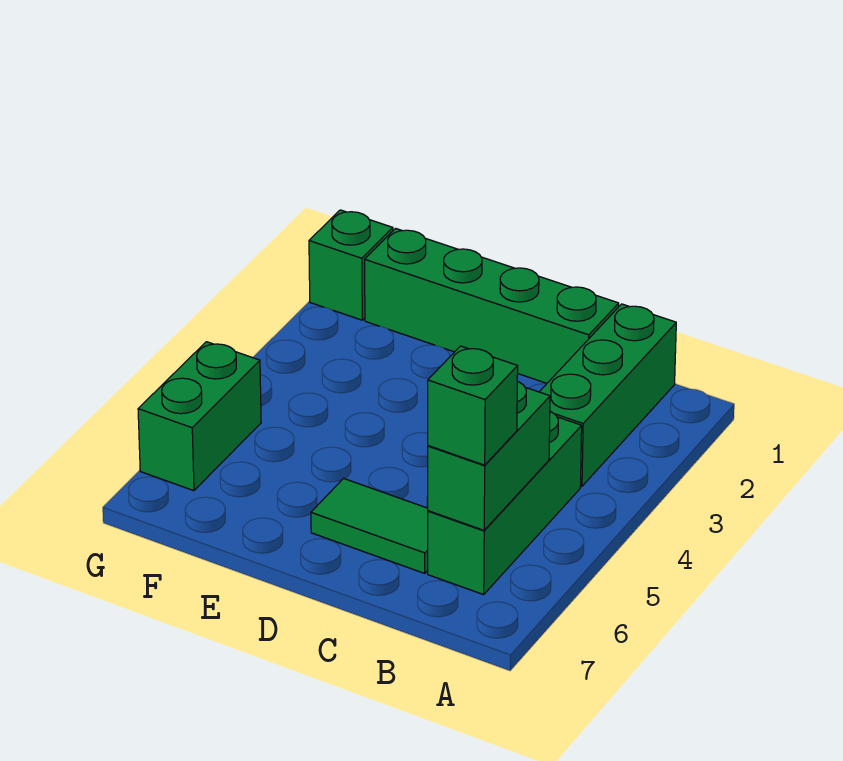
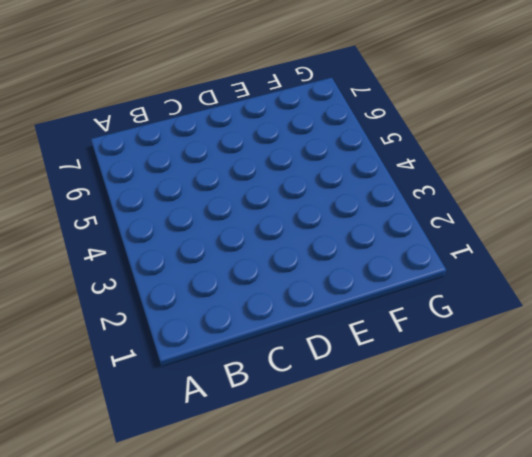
none -> green 1x3 brick [540,304,676,486]
none -> green 1x3 brick [428,412,582,595]

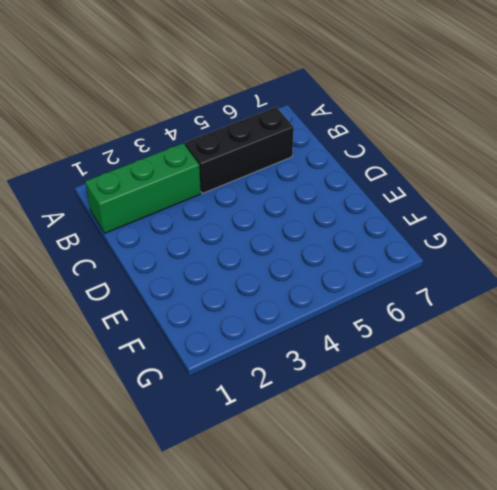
black 1x3 brick [185,107,294,193] -> green 1x3 brick [428,412,582,595]
none -> green 1x4 brick [365,228,619,383]
none -> green 1x2 tile [311,479,428,573]

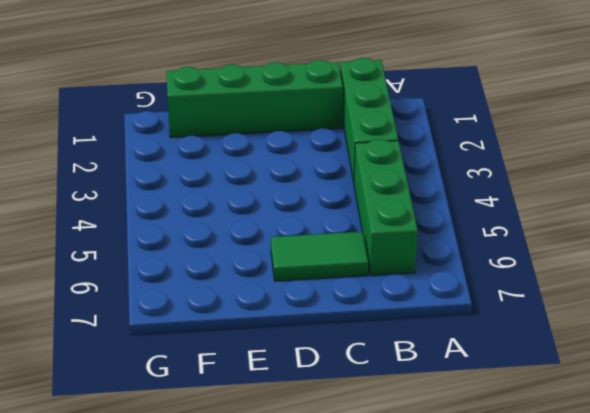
none -> green 1x1 brick [309,210,393,320]
none -> green 1x2 brick [138,342,261,491]

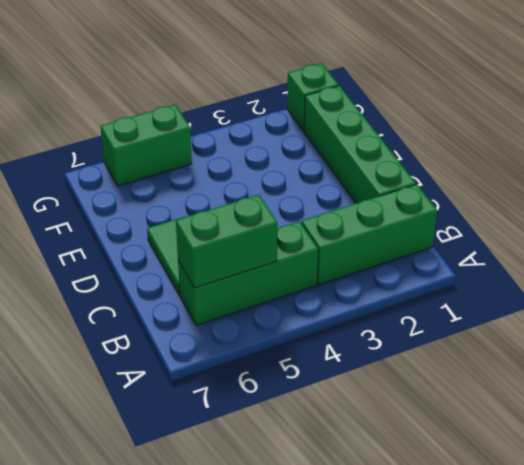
none -> green 1x1 brick [428,346,518,465]

